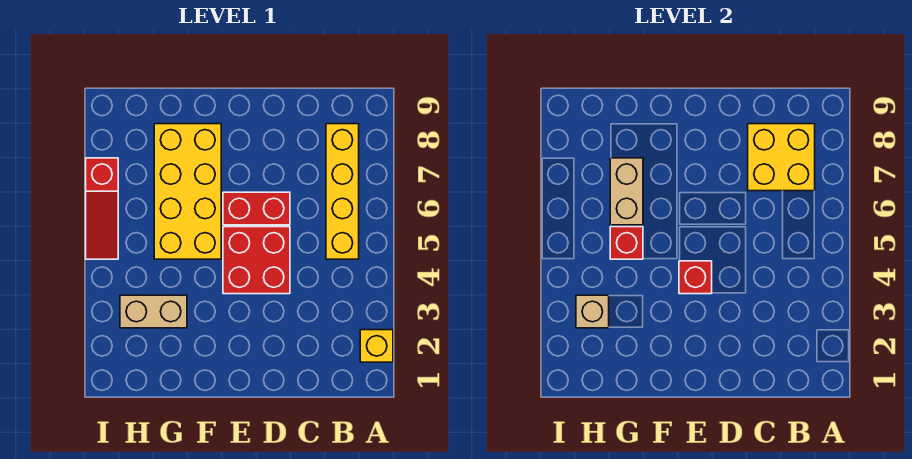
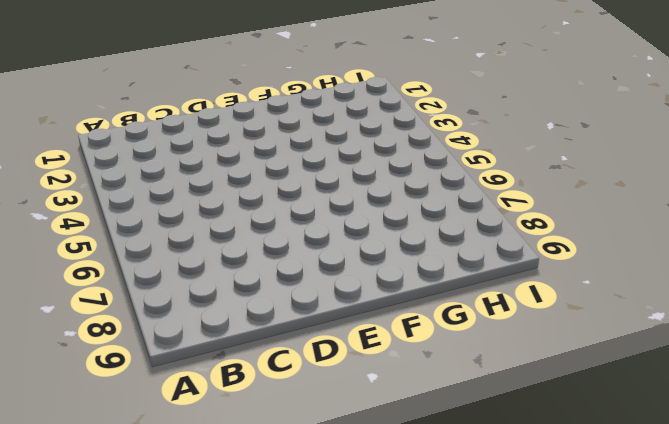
none -> yellow 1x1 brick [360,330,393,362]
none -> yellow 1x4 brick [326,124,359,259]
none -> red 2x2 brick [223,227,290,294]

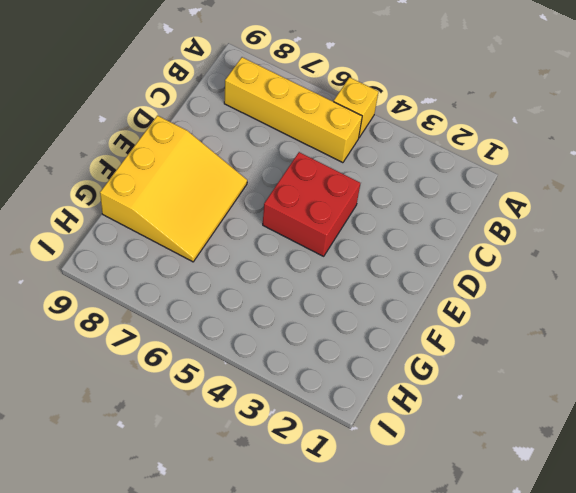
yellow 1x1 brick [334,77,379,137] -> yellow 1x1 brick moved to [360,330,393,362]
yellow 3x3 slope [100,116,247,262] -> yellow 2x4 brick [154,124,221,259]
none -> red 1x2 brick [223,192,290,225]
none -> tan 1x2 brick [120,295,187,328]
none -> red 1x3 slope [86,158,118,259]

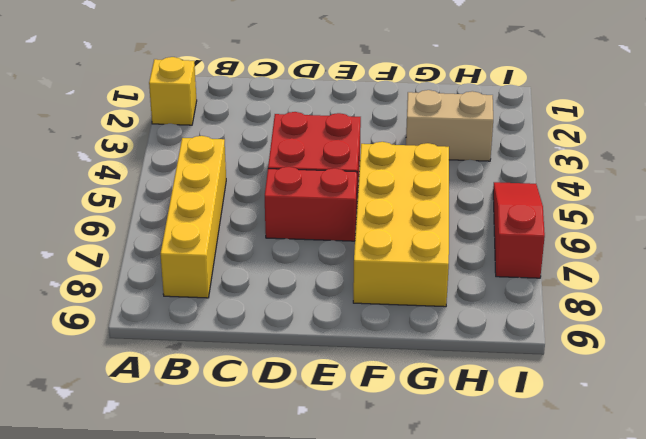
none -> yellow 2x2 brick [748,124,815,191]
none -> red 1x1 brick [679,261,712,294]
none -> red 1x1 brick [610,227,643,259]

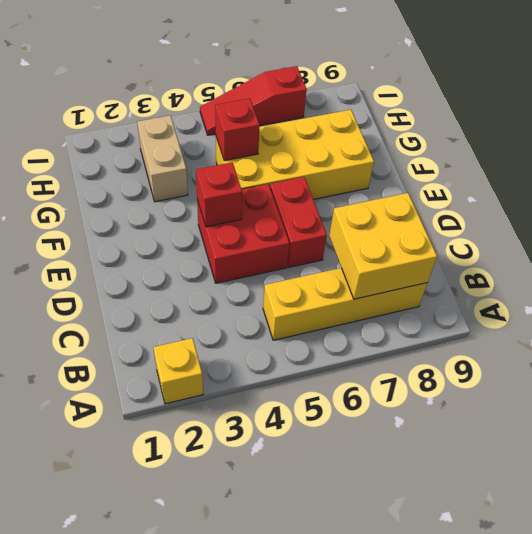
none -> tan 1x2 brick [610,158,643,225]
none -> tan 1x1 brick [576,295,609,328]

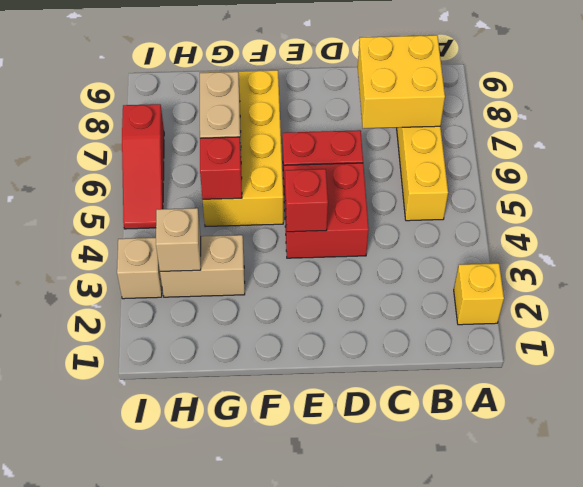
tan 1x1 brick [117,238,162,299] -> none

